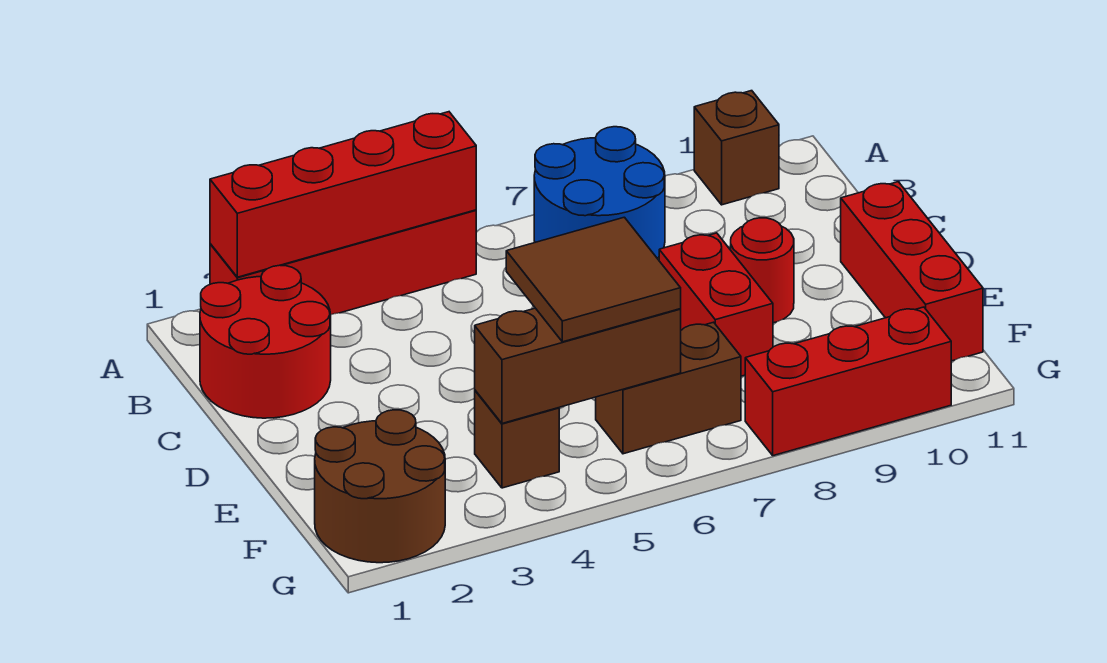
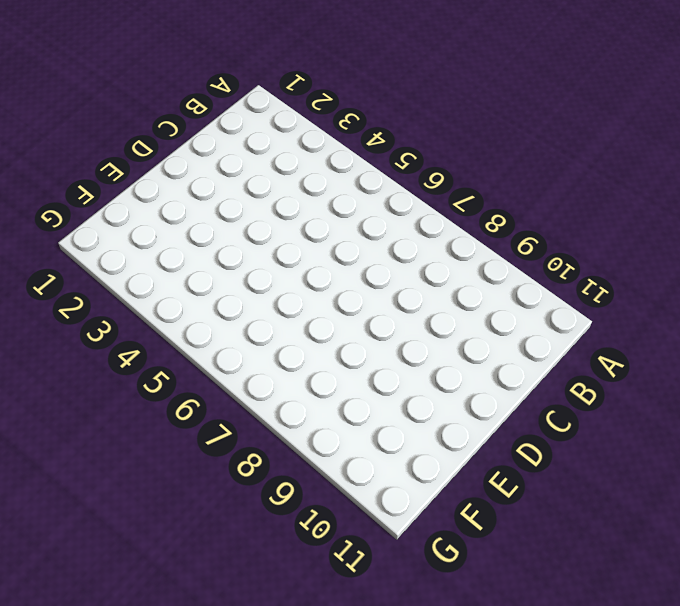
none -> red 1x4 brick [210,210,476,315]
none -> blue 2x2 round brick [534,127,665,259]
none -> brown 1x1 brick [694,91,779,205]

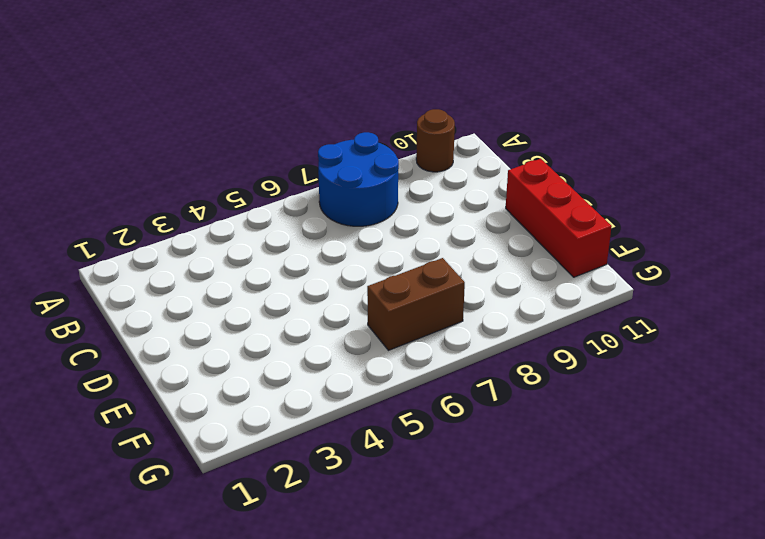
brown 1x1 round brick [416,109,455,172] -> brown 1x1 brick [694,91,779,205]
none -> red 1x4 brick [210,210,476,315]
none -> red 2x2 round brick [200,265,331,418]
none -> red 1x2 brick [659,233,773,376]

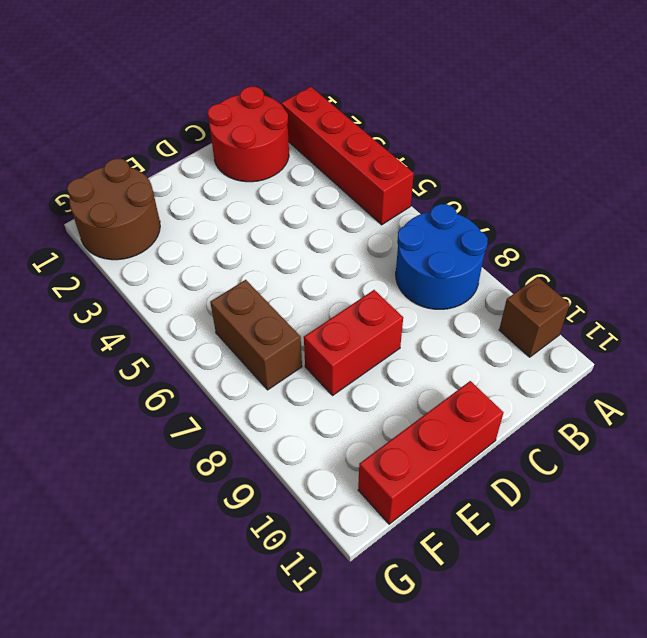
none -> red 1x1 round brick [731,218,794,323]
none -> brown 1x1 brick [475,390,559,488]
none -> red 1x3 brick [745,307,951,456]

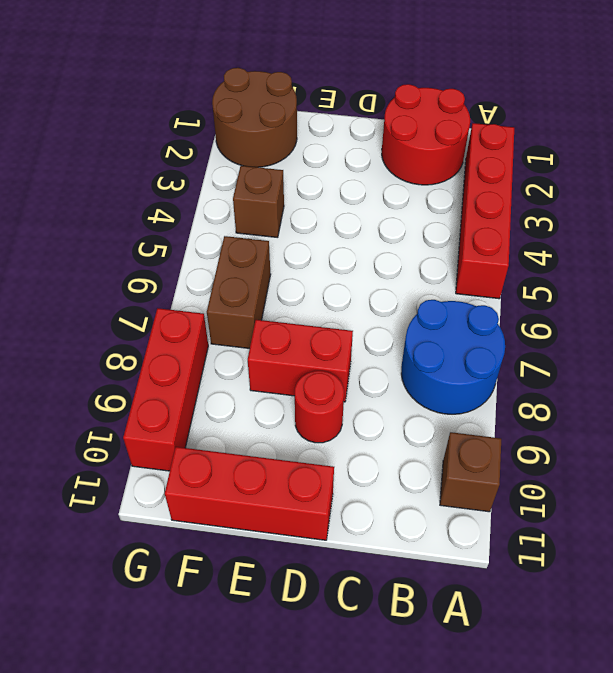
none -> red 1x4 brick [210,112,476,277]
none -> brown 1x3 brick [475,308,681,423]
none -> brown 2x2 tile [506,217,681,342]

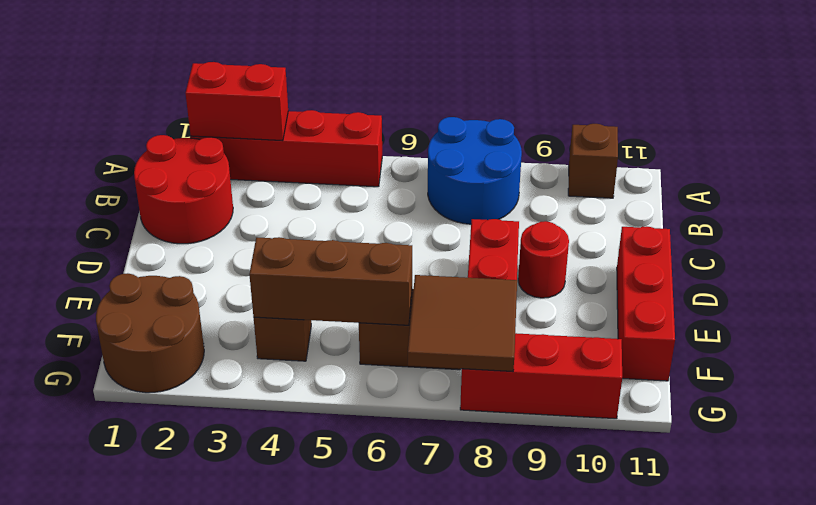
red 1x2 brick [185,62,288,141] -> red 1x4 brick [210,112,476,277]
brown 2x2 tile [408,275,517,371] -> brown 2x2 tile moved to [506,217,681,342]

